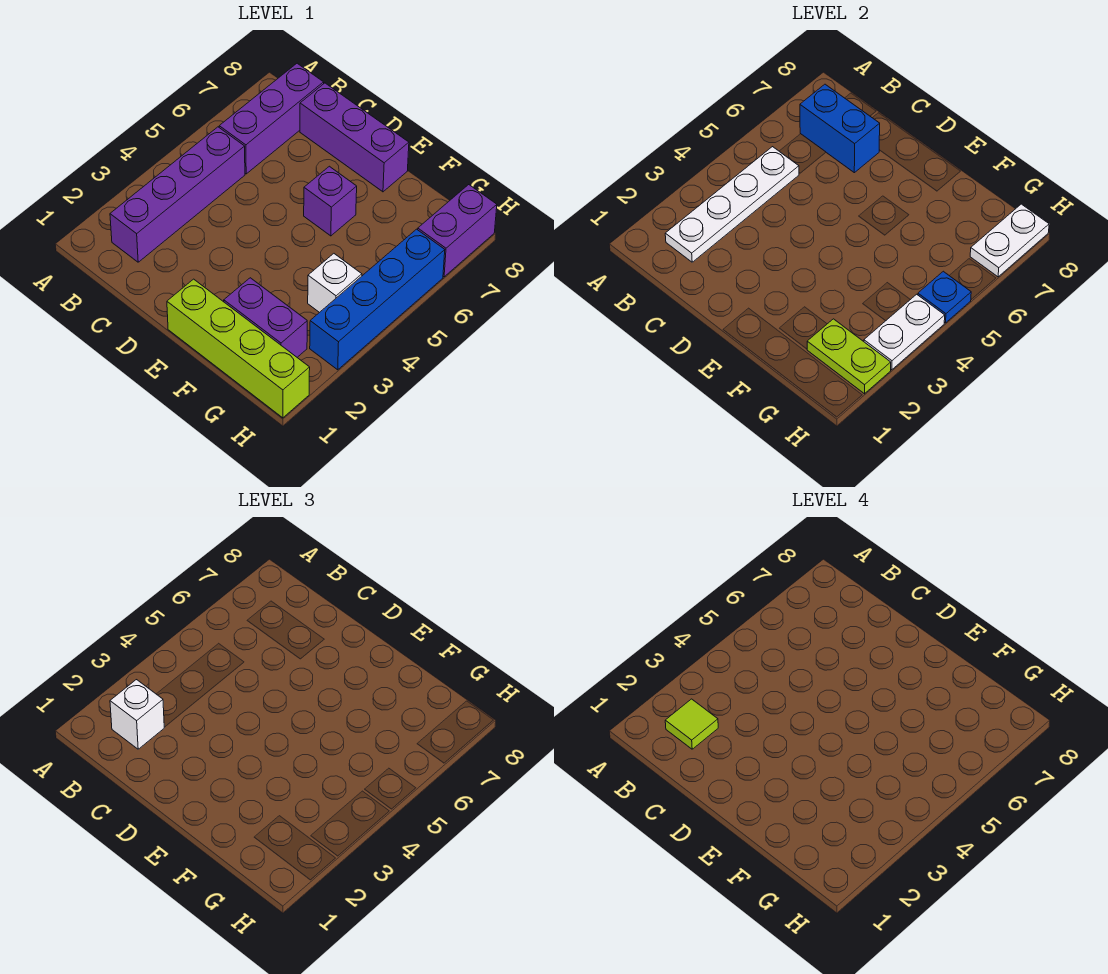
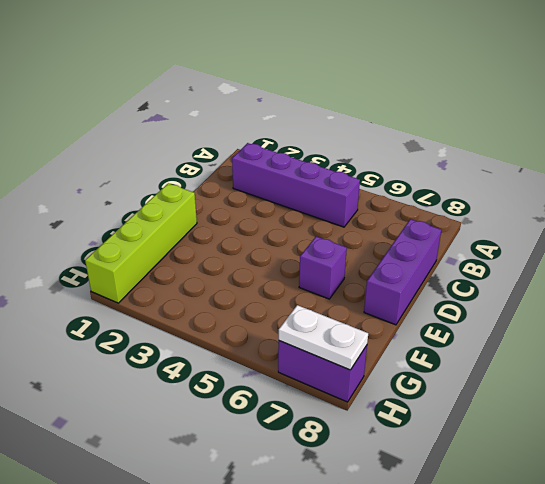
none -> purple 1x3 brick [219,63,324,174]
none -> purple 1x2 brick [224,278,307,357]
none -> white 1x1 brick [308,254,362,313]

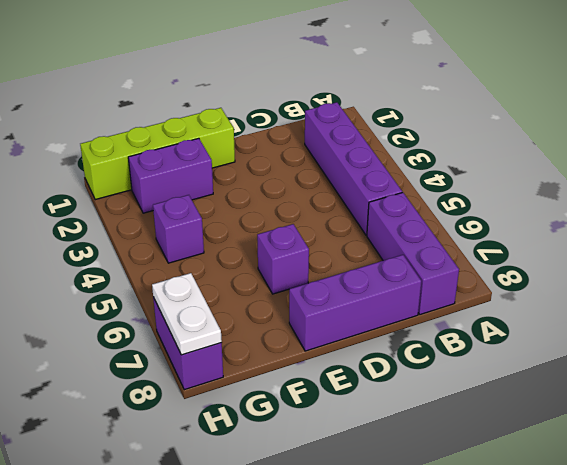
purple 1x1 brick [153,195,204,263] -> white 1x1 brick [308,254,362,313]
none -> blue 1x4 brick [310,229,445,370]
none -> white 1x4 plate [665,147,799,262]
none -> blue 1x2 brick [800,84,880,173]

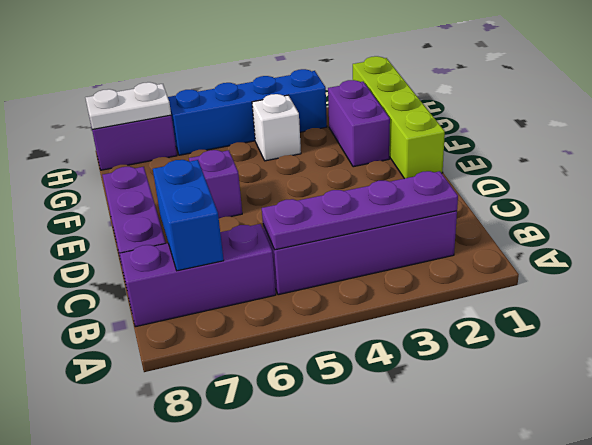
purple 1x4 plate [262,171,458,250] -> white 1x4 plate [665,147,799,262]
none -> lime 1x2 plate [807,319,891,394]
none -> white 1x2 plate [864,294,945,370]
none -> blue 1x1 plate [918,271,971,323]

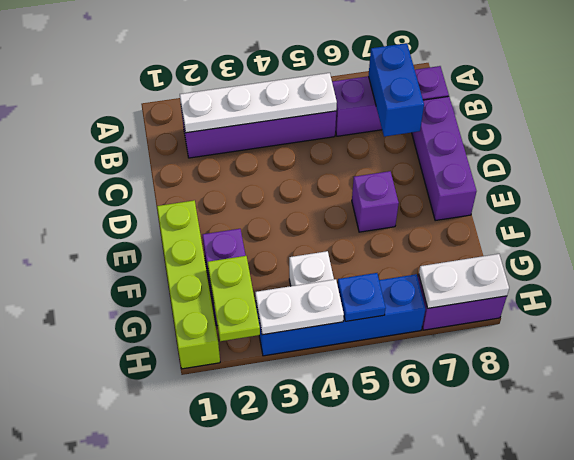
none -> white 1x1 brick [110,680,164,749]
none -> lime 1x1 tile [665,699,718,749]

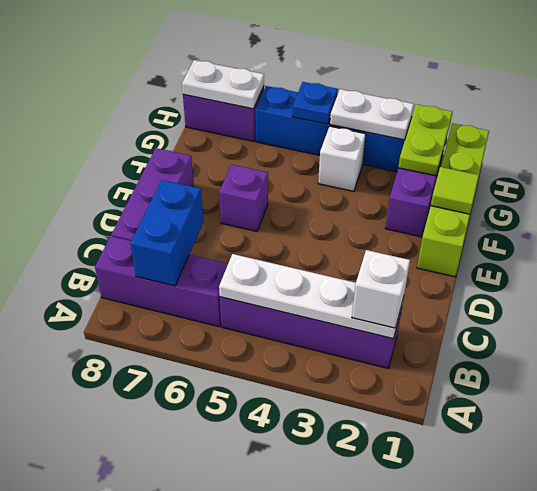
lime 1x1 tile [431,167,479,214] -> lime 1x1 tile moved to [665,699,718,749]

